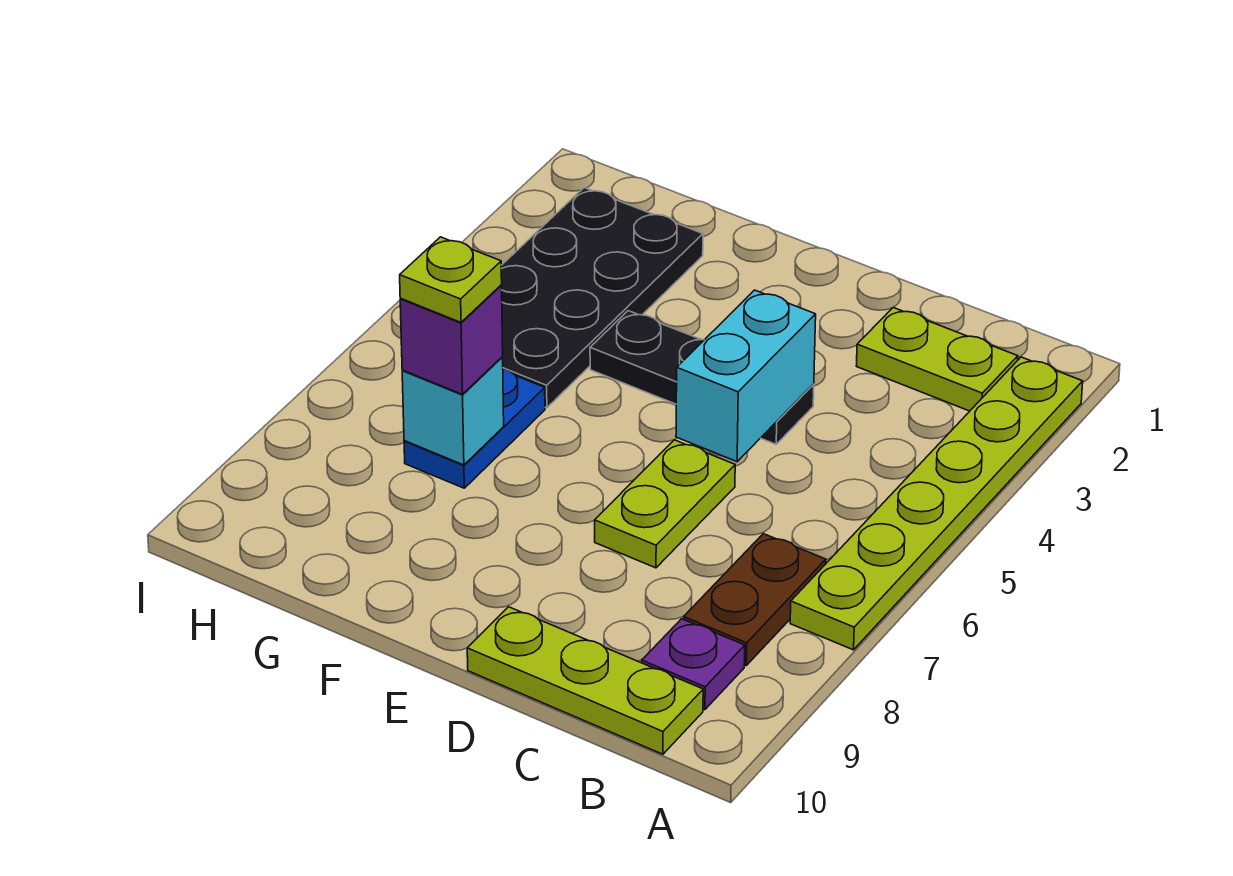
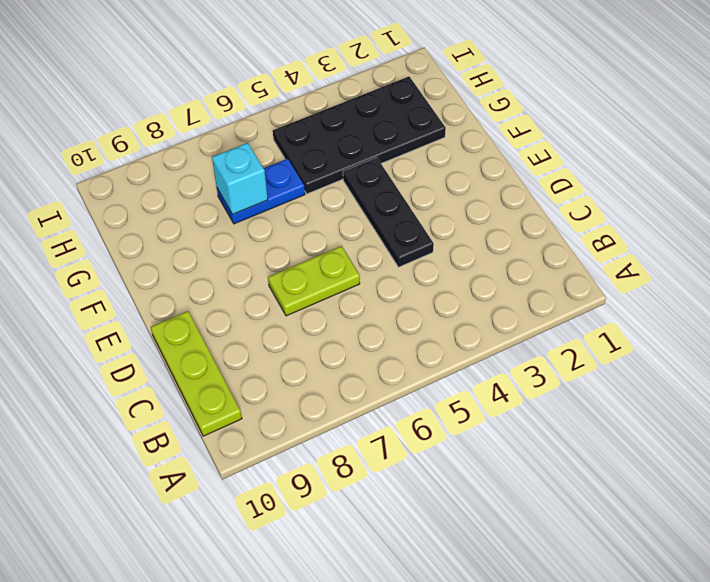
none -> lime 1x6 plate [790,357,1083,650]
none -> lime 1x2 plate [857,307,1018,411]
none -> brown 1x2 plate [684,534,826,665]

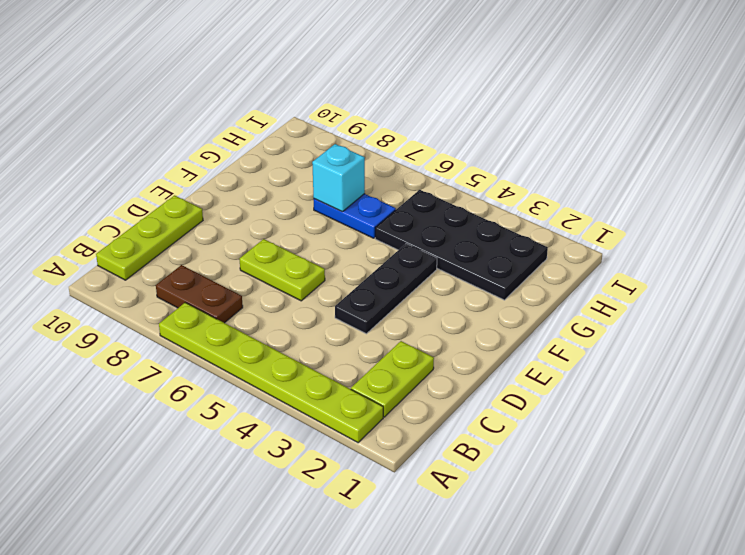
none -> purple 1x1 plate [642,619,745,710]
none -> cyan 1x2 brick [676,290,816,462]
none -> purple 1x1 brick [400,285,503,394]

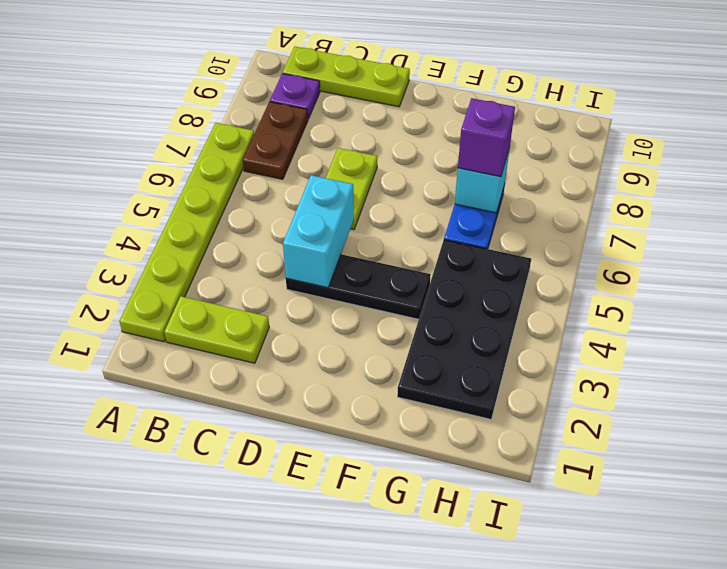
none -> lime 1x1 plate [400,237,502,322]

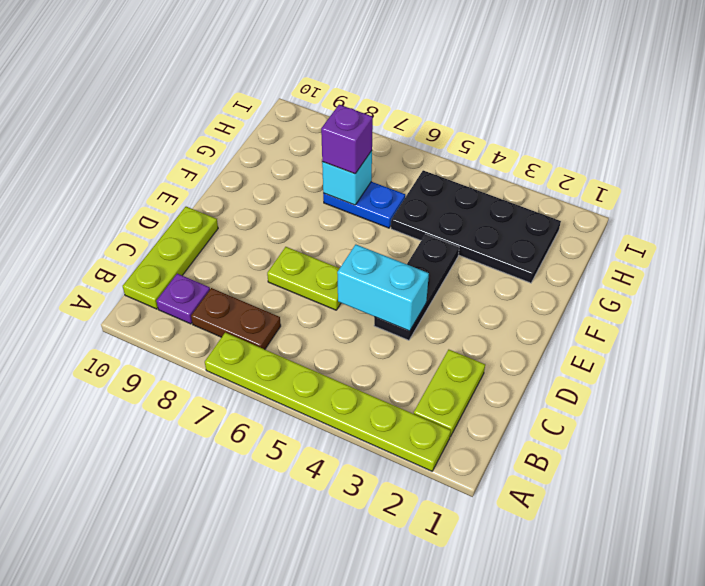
none -> lime 1x1 plate [400,237,502,322]

